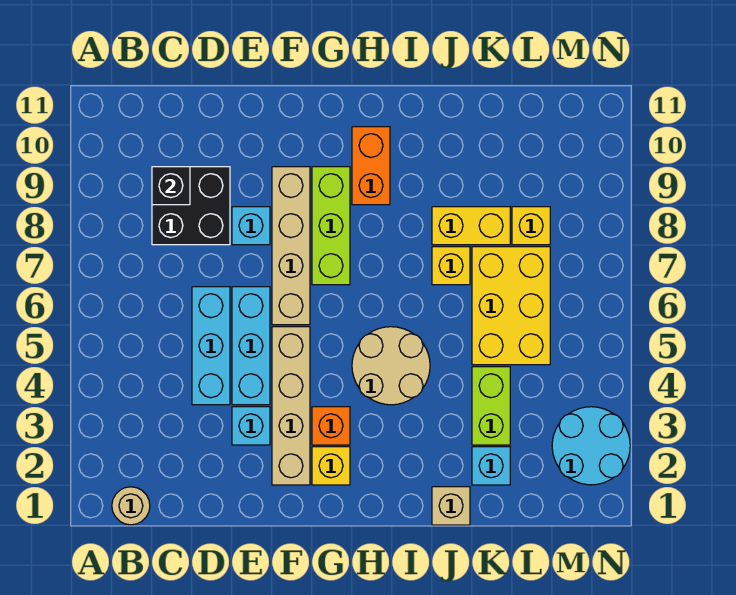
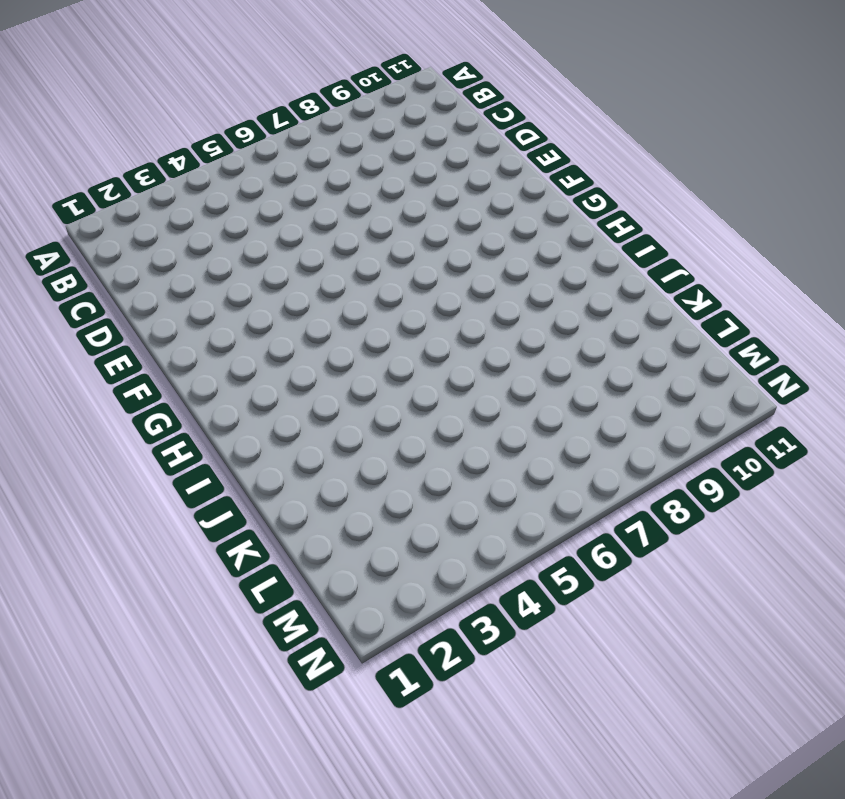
none -> tan 1x1 round brick [112,487,150,525]
none -> black 2x2 brick [152,167,230,245]
none -> cyan 1x3 brick [192,287,230,405]

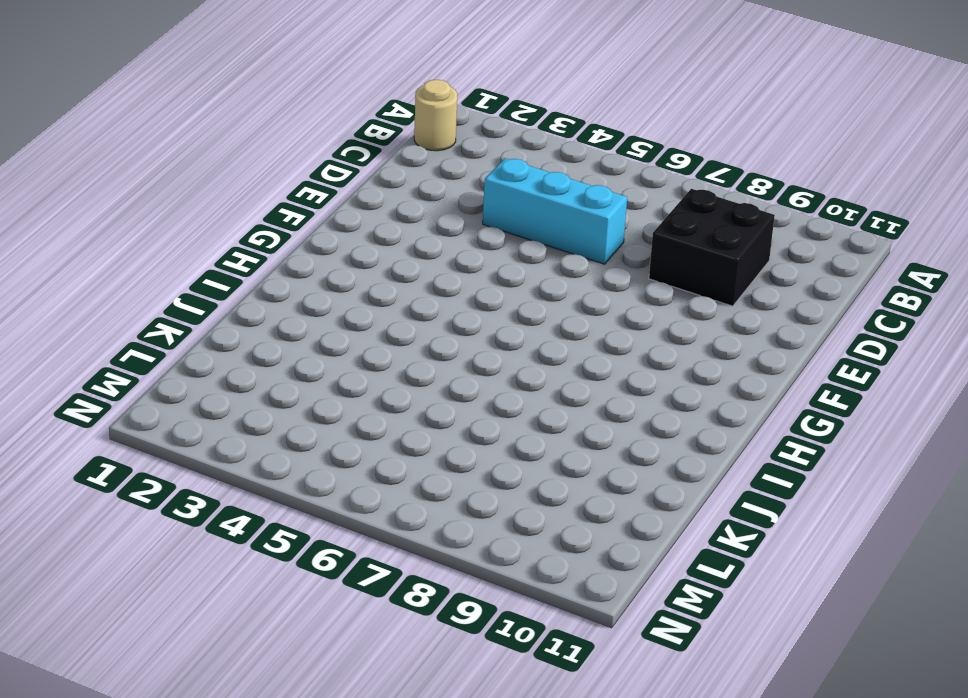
none -> cyan 1x1 brick [232,407,270,445]
none -> cyan 1x3 brick [232,287,270,405]
none -> cyan 1x1 brick [232,207,270,245]

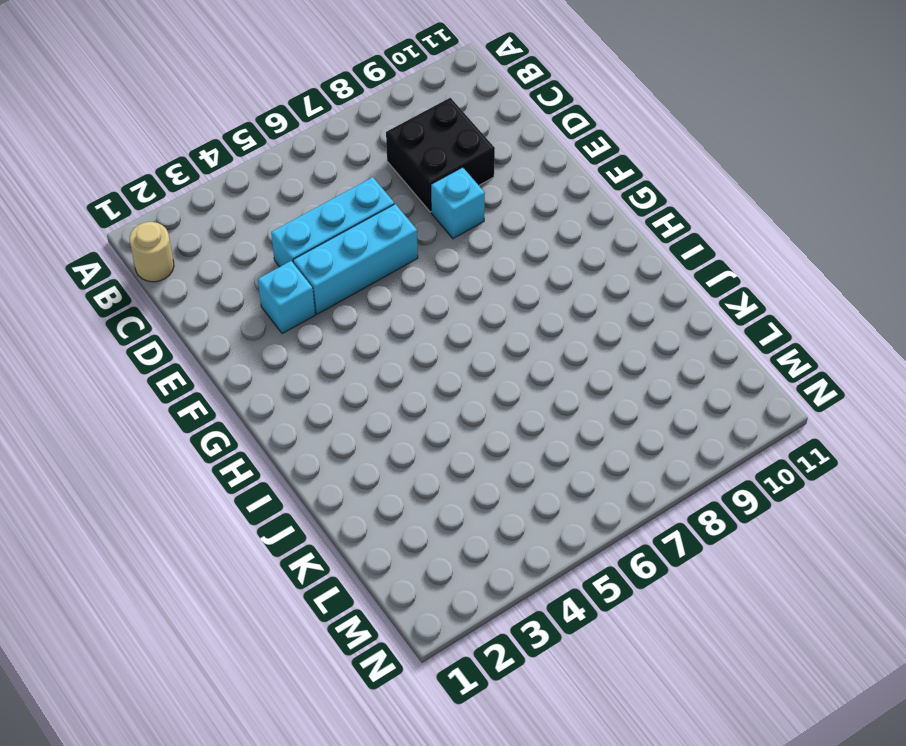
none -> tan 1x4 brick [272,327,310,485]
none -> tan 1x4 brick [272,167,310,325]
none -> yellow 1x1 brick [312,447,350,485]

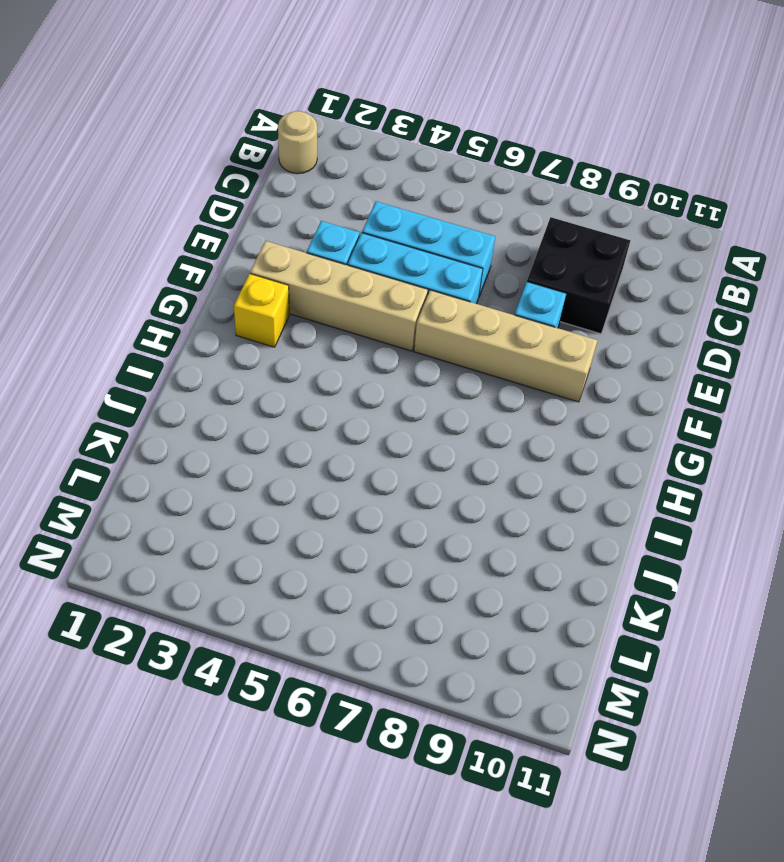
none -> orange 1x1 brick [312,407,350,445]
none -> lime 1x3 brick [312,167,350,285]
none -> tan 2x2 round brick [352,327,430,405]

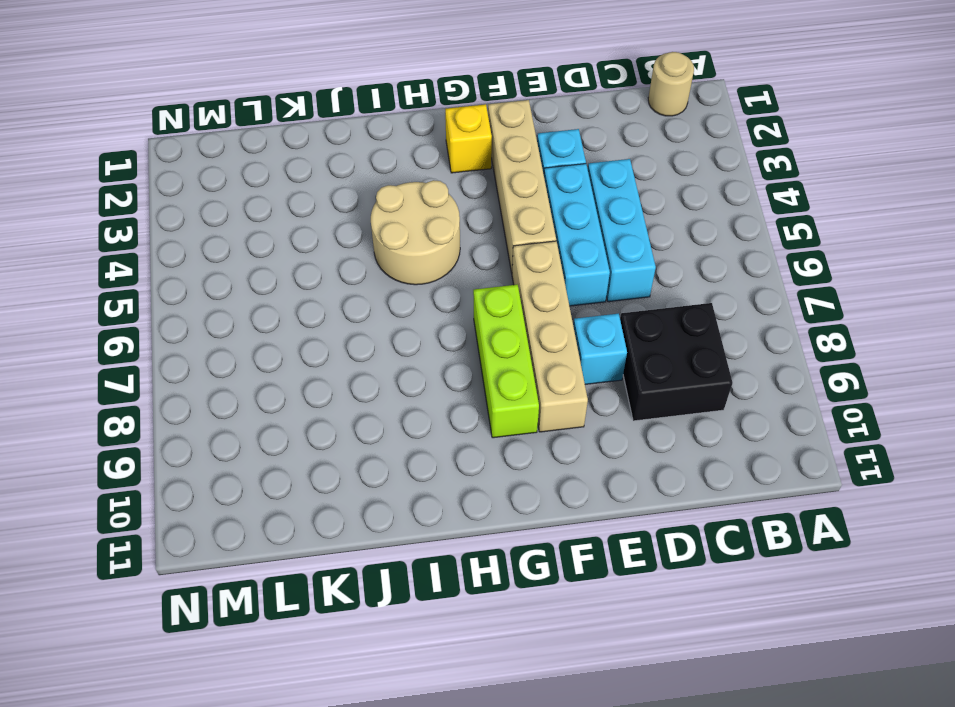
none -> orange 1x1 brick [312,407,350,445]
none -> orange 1x2 brick [352,127,390,205]
none -> tan 1x1 brick [432,487,470,525]

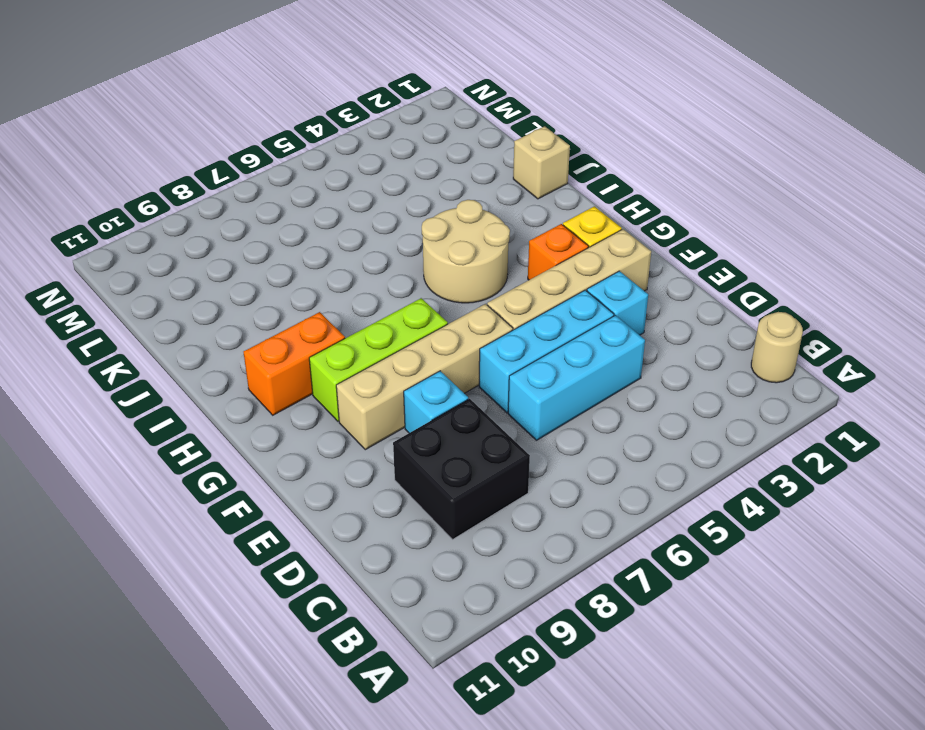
none -> yellow 1x1 brick [432,247,470,285]
none -> yellow 1x2 brick [432,207,510,245]
none -> cyan 1x1 brick [472,447,510,485]

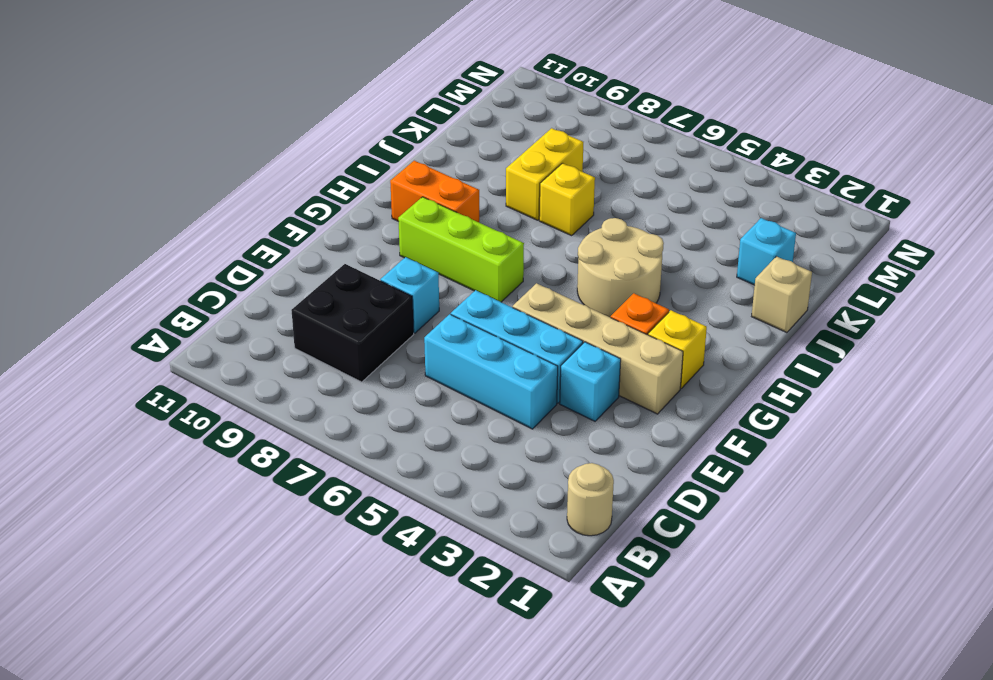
none -> tan 1x4 brick [272,167,310,325]
none -> lime 1x2 brick [472,367,510,445]
none -> yellow 2x3 brick [472,247,550,365]

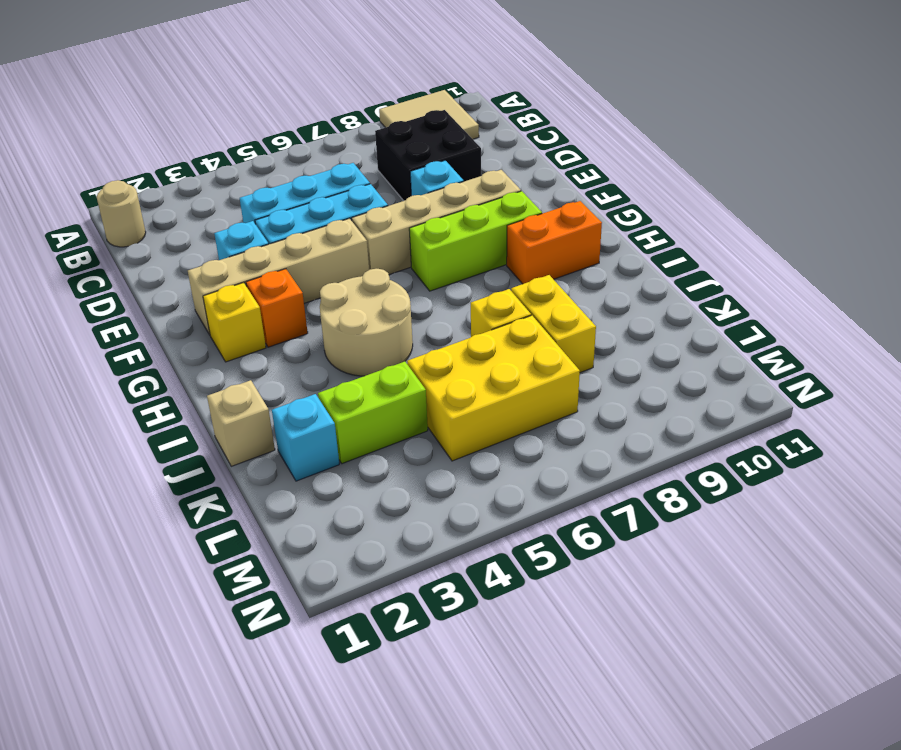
tan 2x2 tile [379,90,479,139] -> none
none -> yellow 1x1 brick [512,207,550,245]
none -> cyan 2x2 round brick [552,407,630,485]
none -> black 1x1 brick [152,167,190,205]

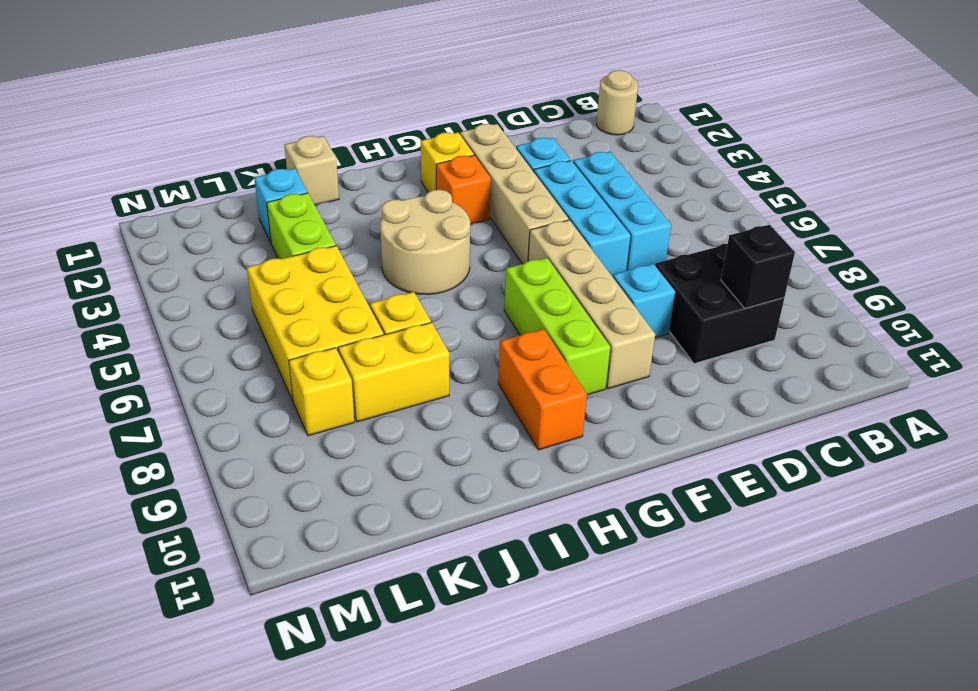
none -> cyan 2x2 round brick [552,407,630,485]

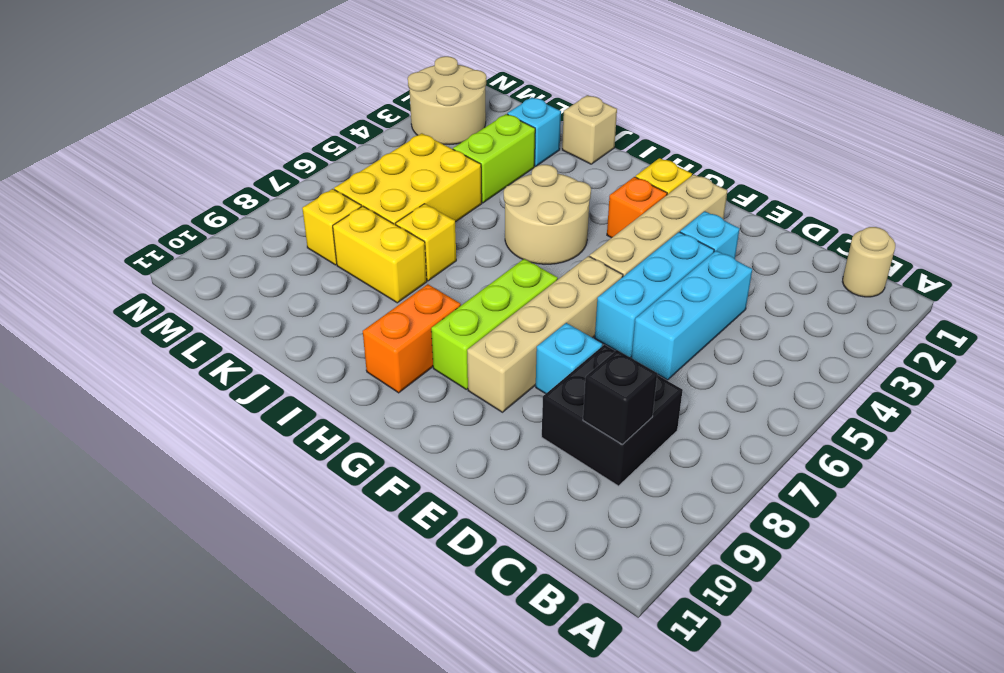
tan 2x2 round brick [408,56,486,144] -> cyan 2x2 round brick [552,407,630,485]

